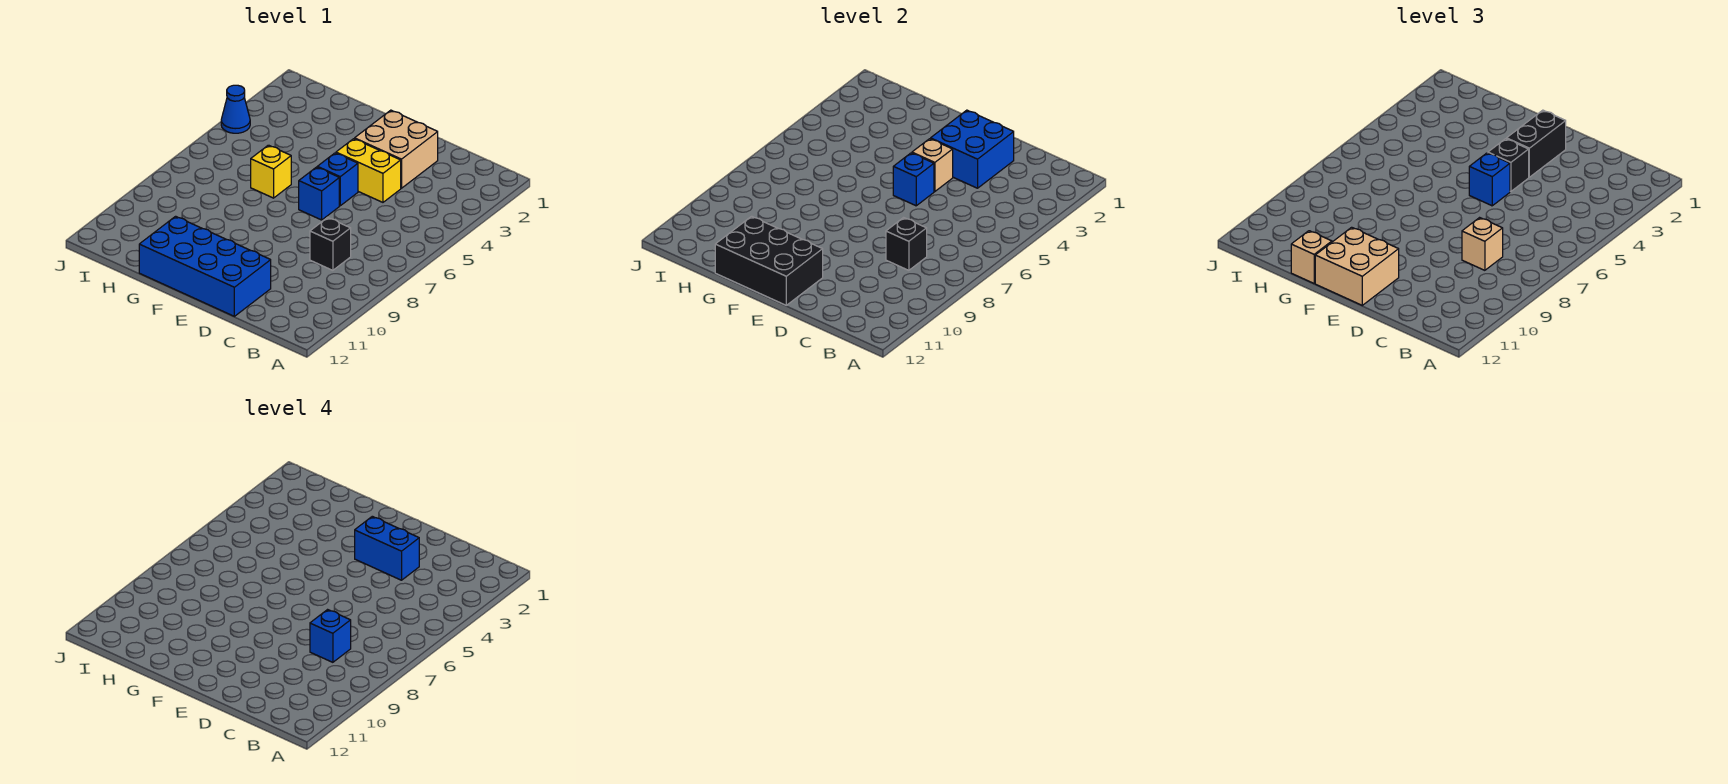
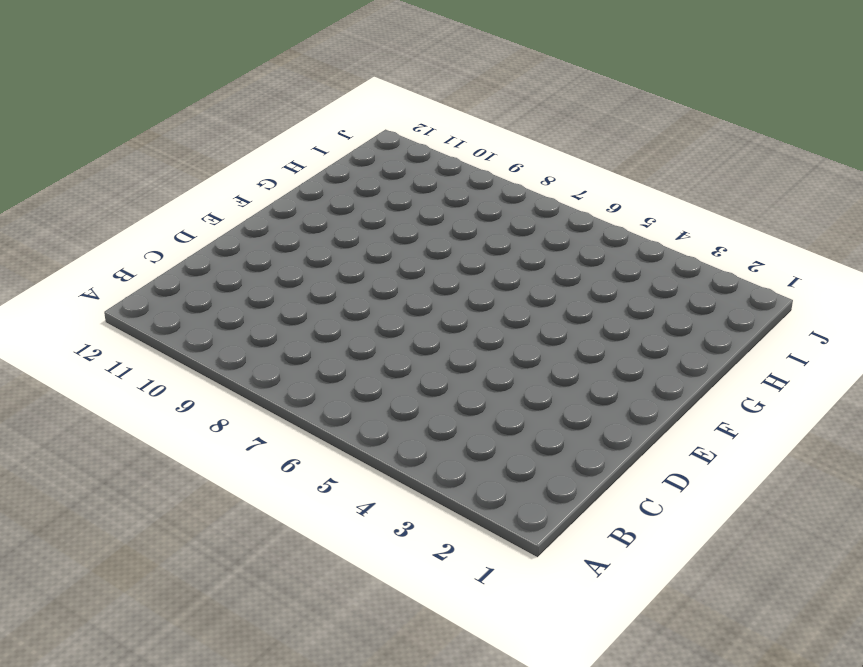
none -> black 1x1 brick [310,218,351,270]
none -> tan 2x2 brick [355,110,438,188]
none -> yellow 1x2 brick [336,139,401,202]

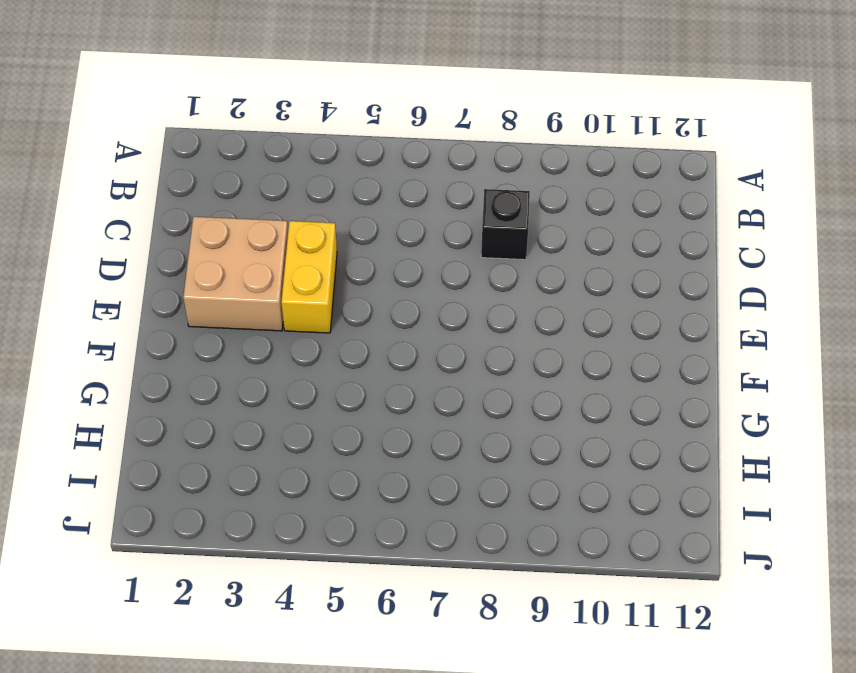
none -> blue 2x4 brick [139,216,271,316]
none -> blue 1x1 brick [318,153,358,206]
none -> blue 1x1 brick [299,167,339,220]

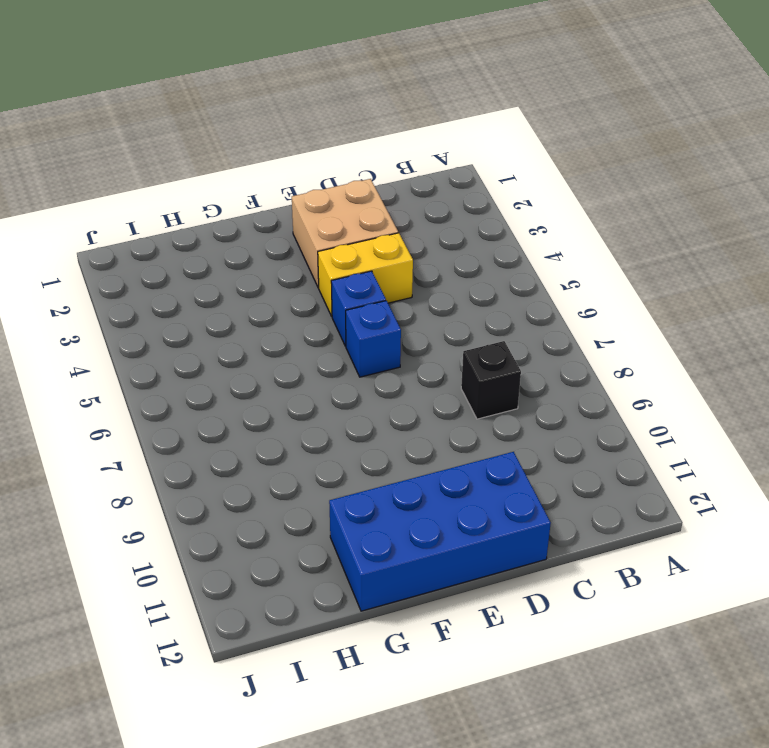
none -> yellow 1x1 brick [251,145,291,198]
none -> blue 1x1 cone [221,85,250,133]
none -> black 1x1 brick [886,218,927,270]

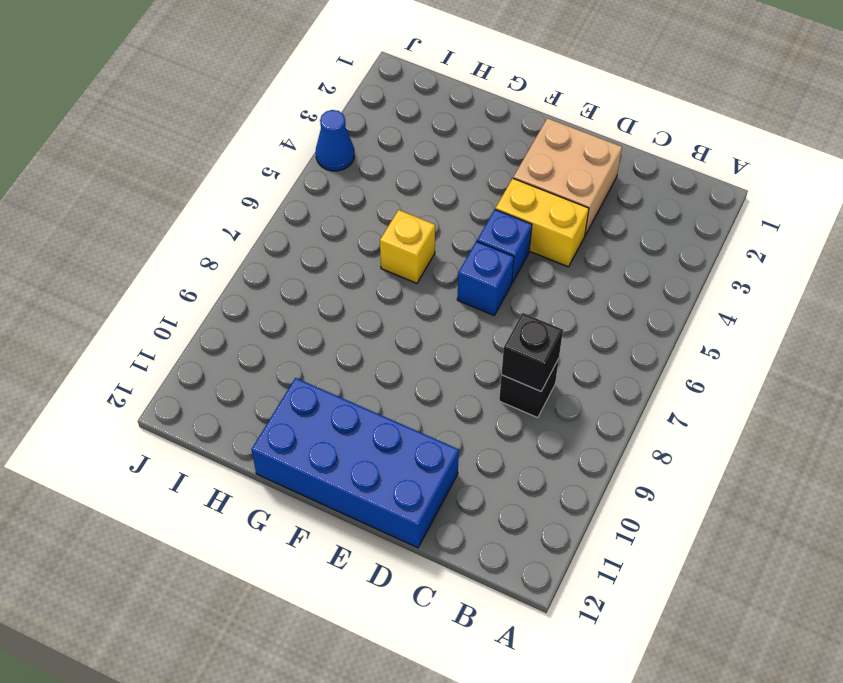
none -> blue 2x2 brick [931,110,1014,188]
none -> tan 1x1 brick [912,139,953,192]
none -> blue 1x1 brick [893,153,934,206]

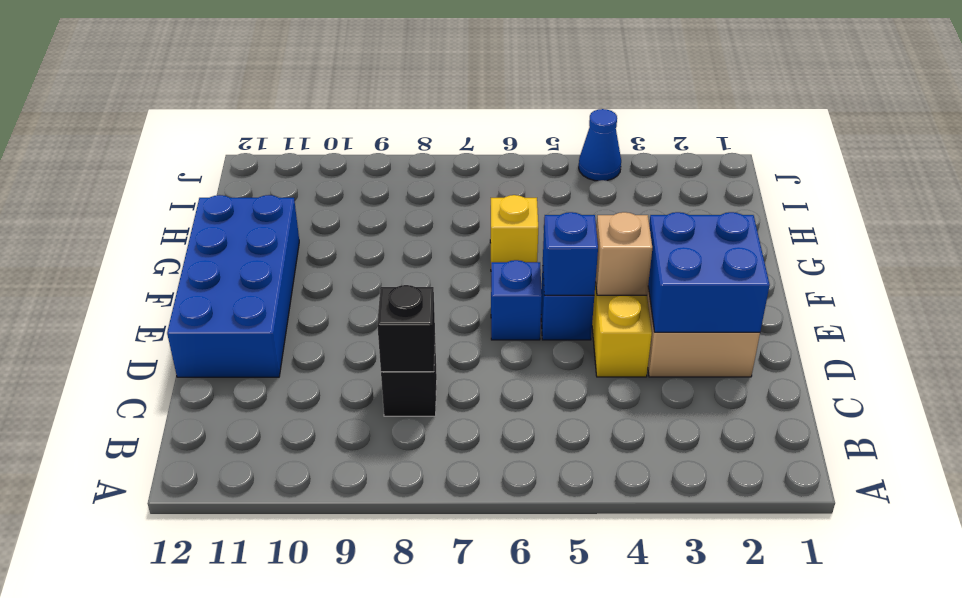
none -> black 2x3 brick [715,216,823,305]
none -> tan 1x1 brick [1462,218,1503,270]
none -> black 1x2 brick [1507,110,1566,177]

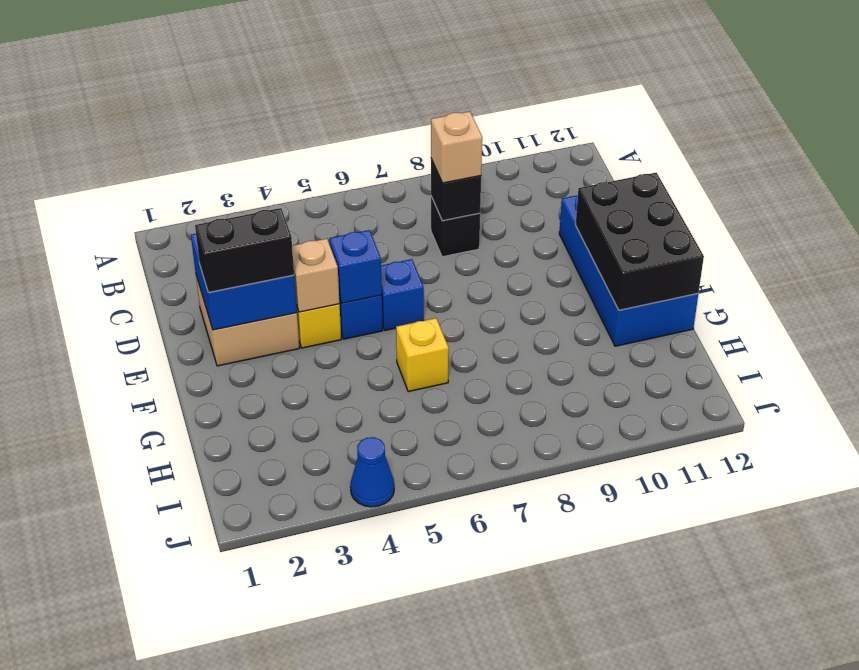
none -> black 1x1 brick [1488,139,1529,192]
none -> blue 1x1 brick [1469,153,1510,206]
none -> tan 2x2 brick [1315,227,1399,305]

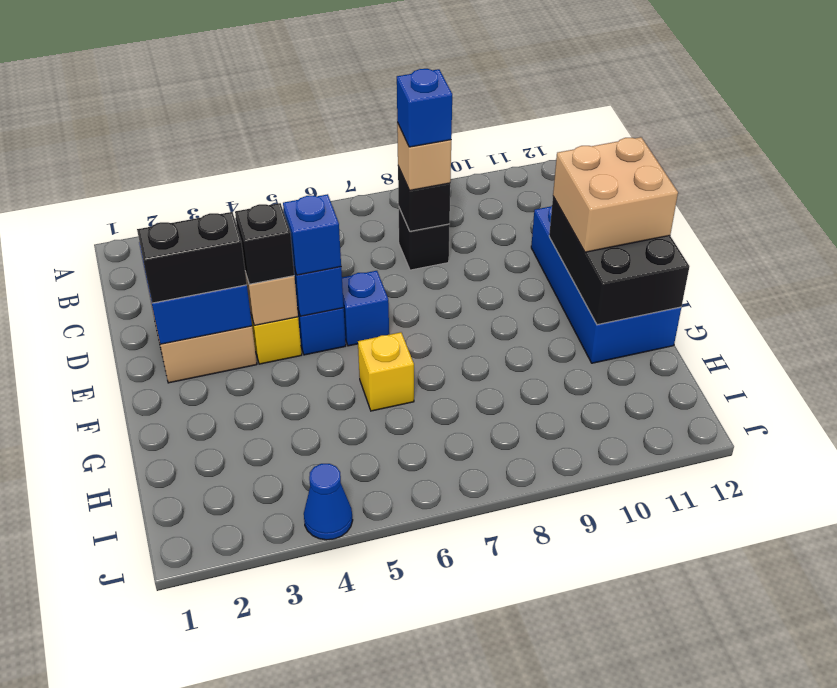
none -> tan 1x1 brick [1291,231,1332,283]
none -> blue 1x2 brick [355,516,419,580]

